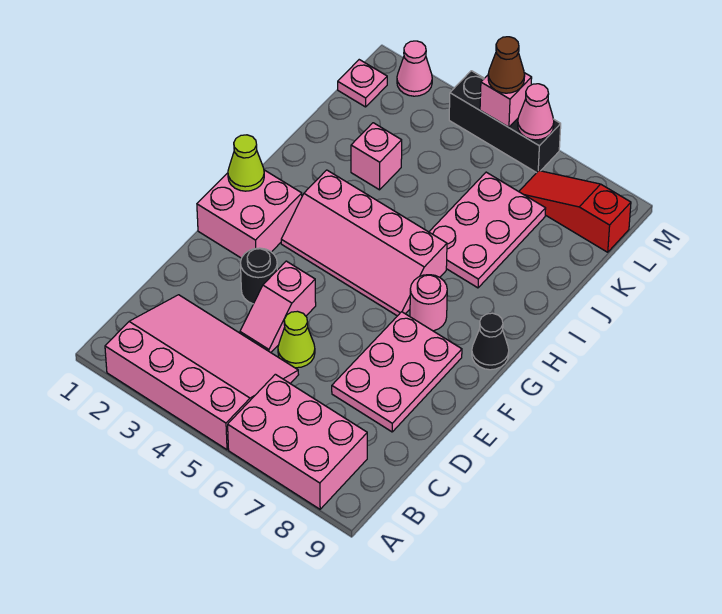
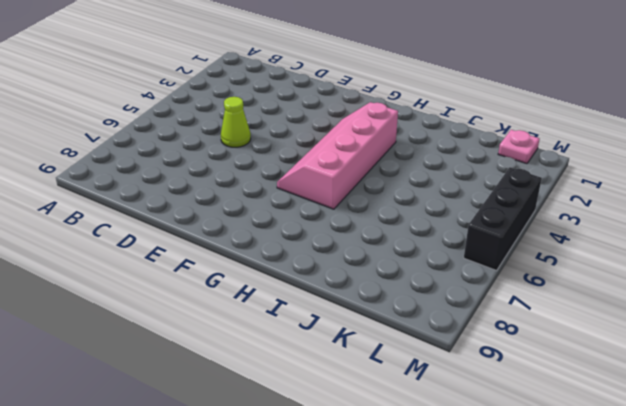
none -> pink 3x4 slope [105,295,299,450]
none -> pink 2x3 brick [228,374,367,509]
none -> pink 1x2 slope [240,261,316,353]

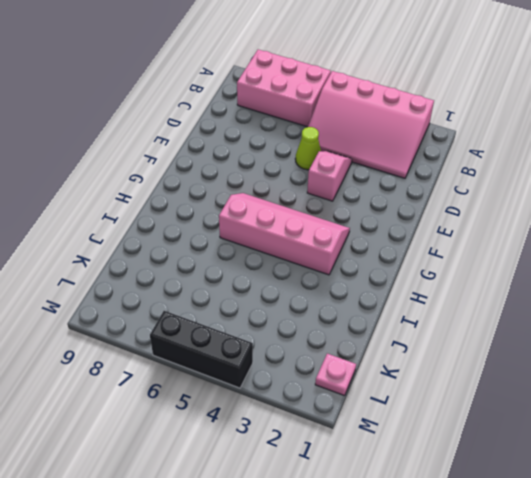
none -> pink 2x3 plate [332,312,462,432]
none -> black 1x1 round brick [240,248,277,304]
none -> pink 2x2 brick [197,170,302,258]

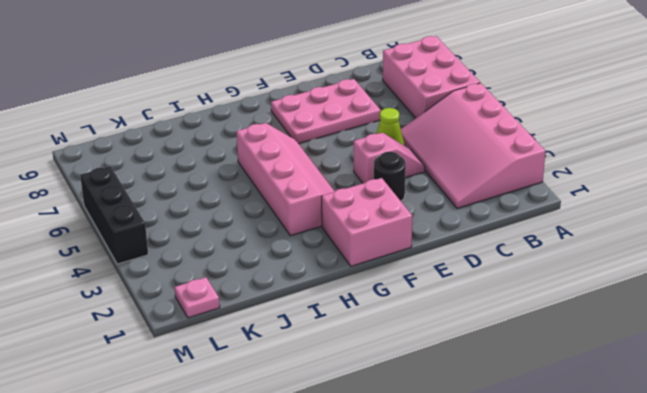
none -> pink 1x1 round brick [410,275,447,331]
none -> black 1x1 cone [472,313,509,370]
none -> pink 2x3 plate [429,172,546,288]

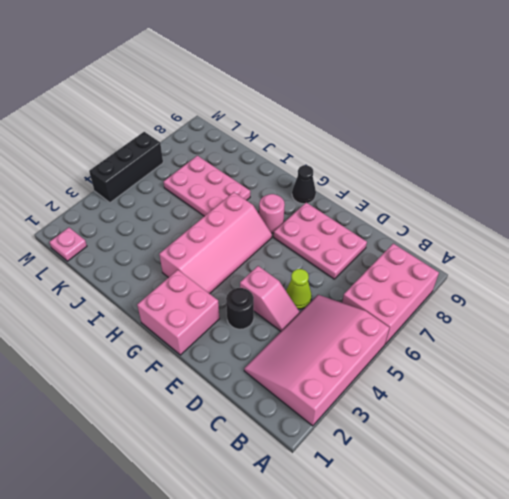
none -> pink 1x1 brick [351,123,402,190]
none -> red 1x3 slope [519,171,631,252]
none -> pink 1x1 cone [397,41,432,96]

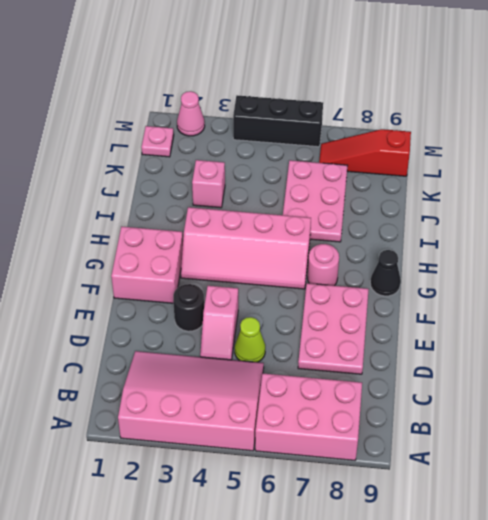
none -> lime 1x1 cone [228,135,264,191]
none -> pink 1x1 brick [480,73,532,127]
none -> pink 1x1 cone [518,84,554,140]

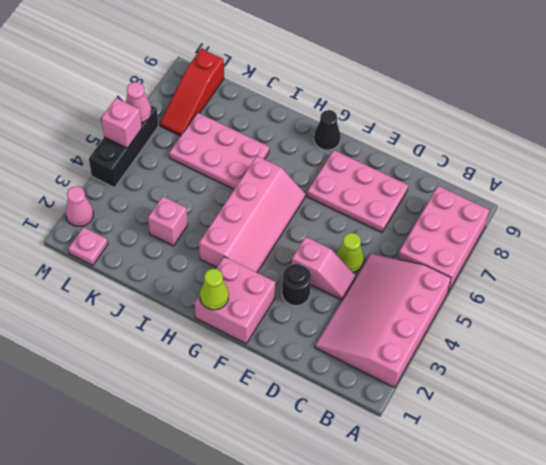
none -> pink 1x1 round brick [410,275,447,331]
none -> brown 1x1 cone [488,37,525,93]

